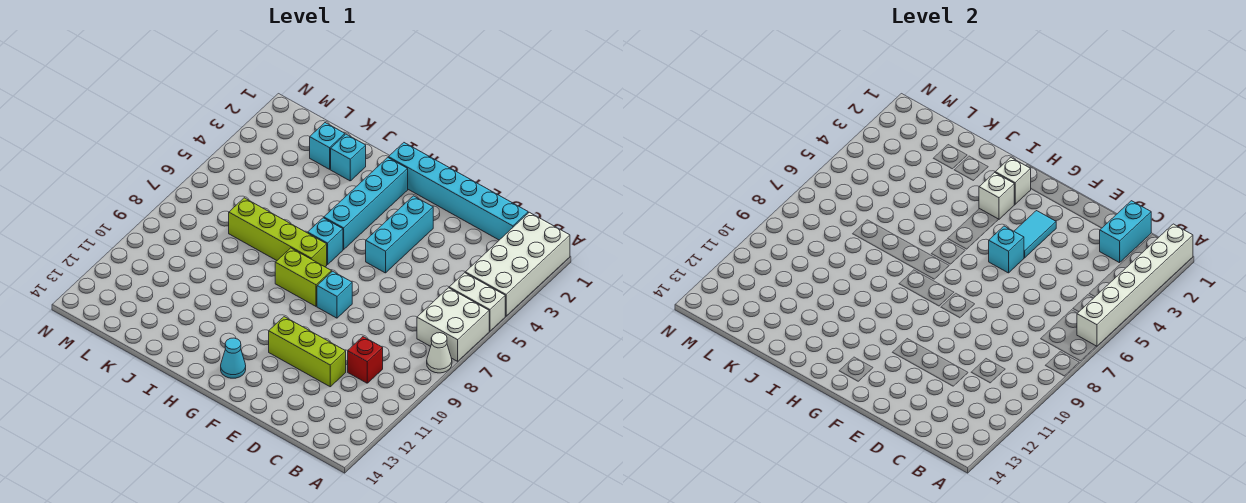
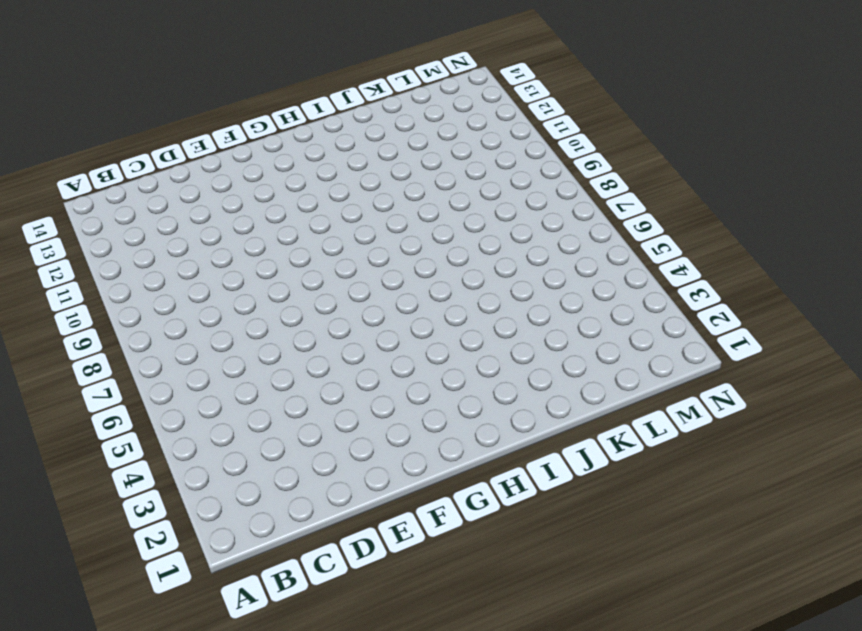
none -> white 2x4 brick [465,212,570,316]
none -> white 1x2 brick [449,273,505,331]
none -> white 2x2 brick [417,288,489,361]

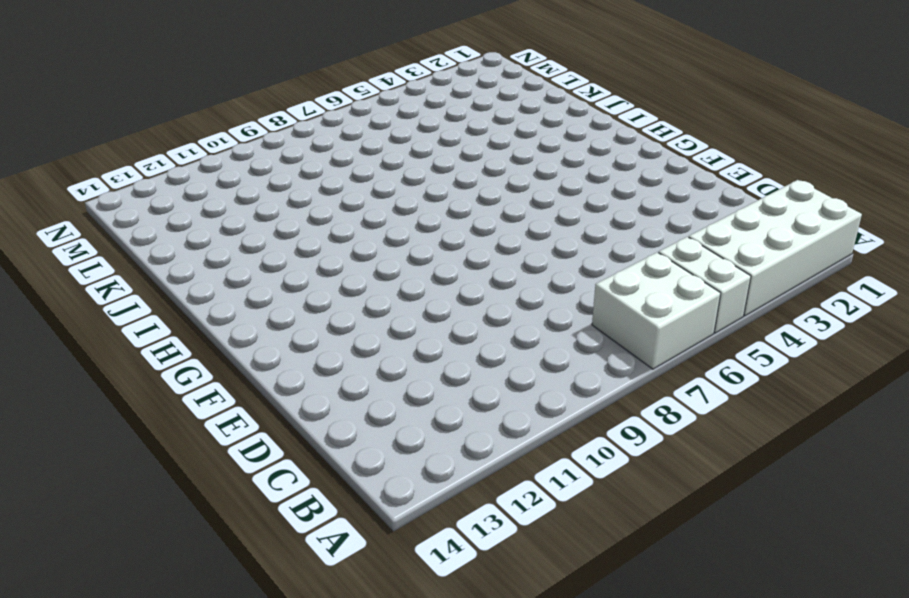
none -> white 1x1 cone [427,333,452,373]
none -> cyan 1x6 brick [388,143,528,240]
none -> red 1x1 brick [348,337,383,383]

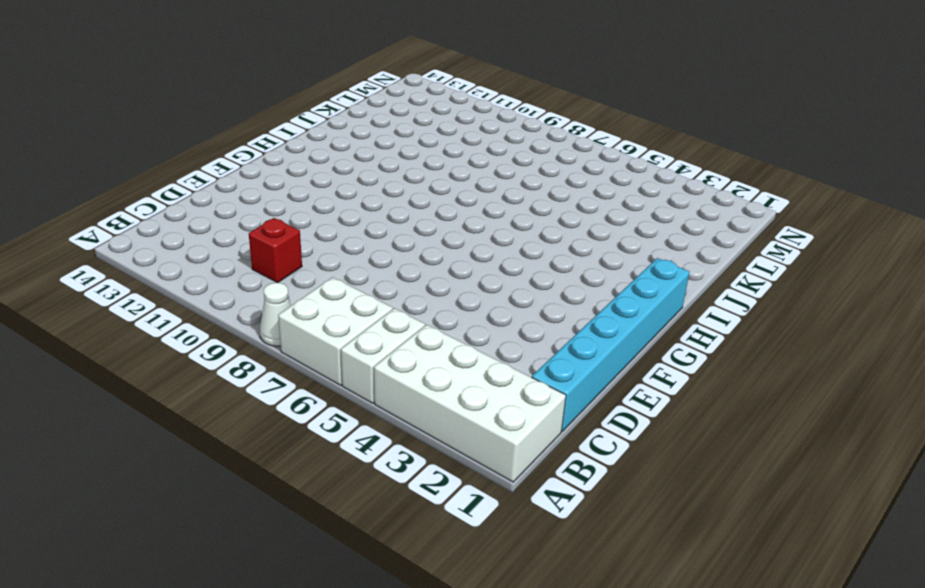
none -> lime 1x3 brick [269,317,346,387]
none -> cyan 1x3 brick [366,196,433,273]
none -> cyan 1x1 brick [317,271,352,318]

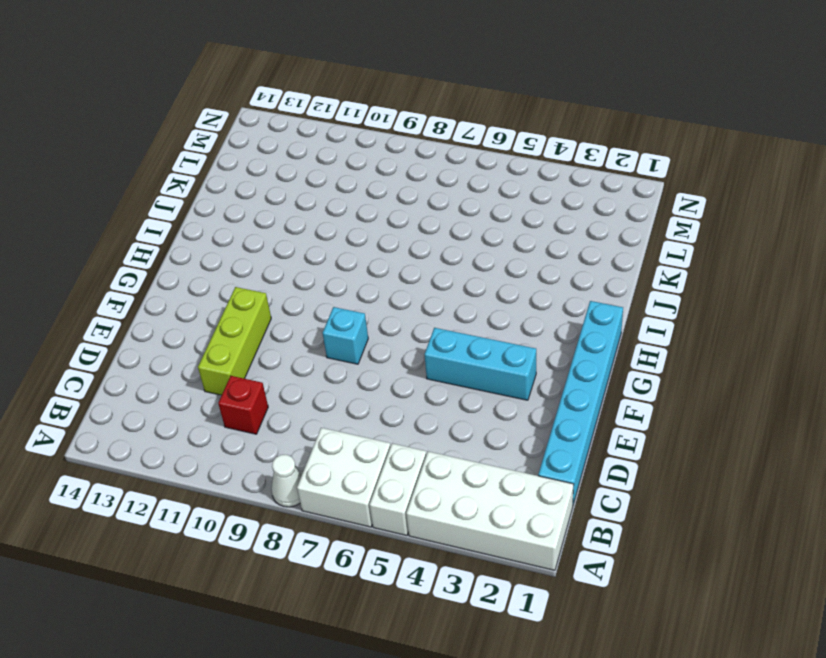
none -> lime 1x2 brick [275,248,332,306]
none -> cyan 1x1 cone [221,338,246,378]
none -> cyan 1x4 brick [324,158,408,249]

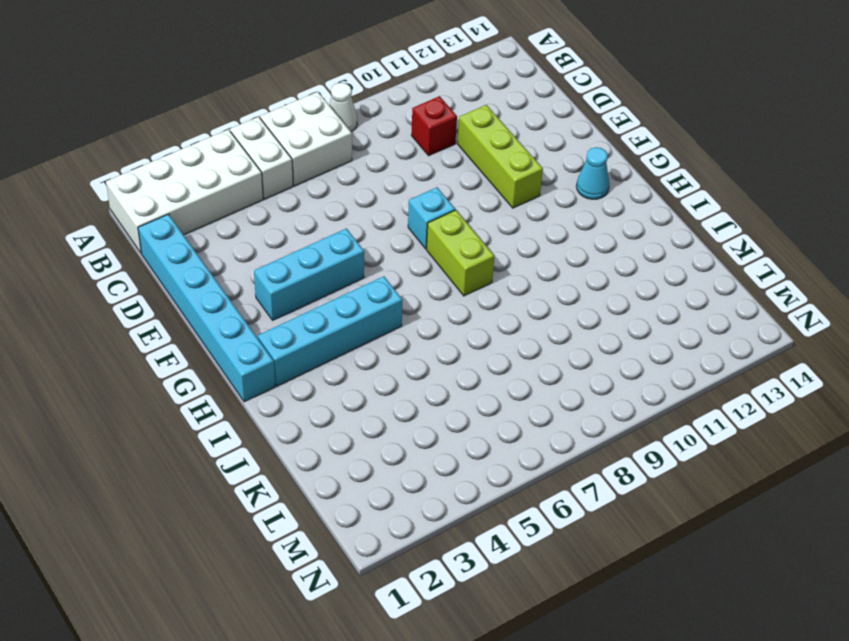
none -> cyan 1x1 brick [308,218,343,265]
none -> lime 1x4 brick [229,198,327,267]
none -> cyan 1x1 brick [331,134,366,181]

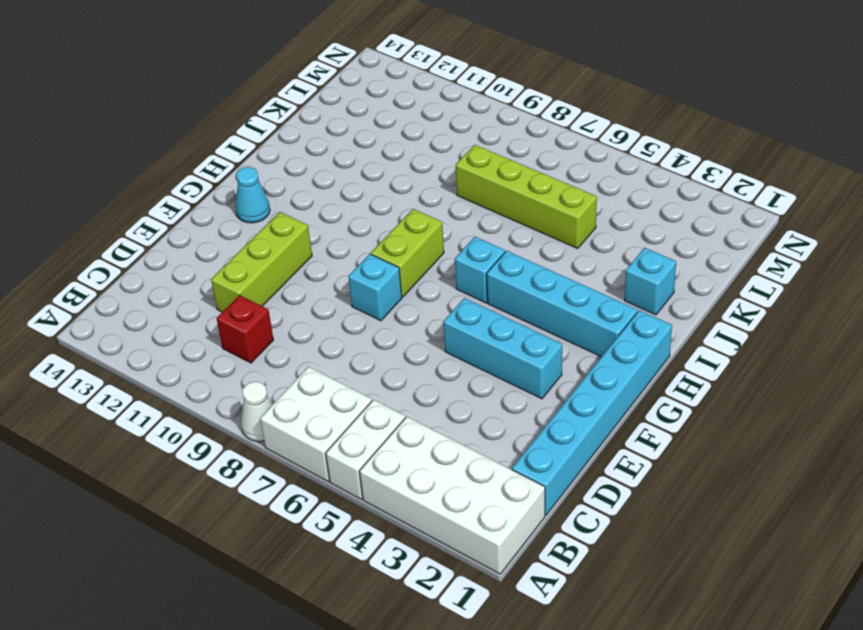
lime 1x4 brick [456,145,597,249] -> lime 1x4 brick turned to [229,198,327,267]
none -> cyan 1x1 brick [310,123,345,169]
none -> white 1x6 brick [1077,224,1193,346]
none -> cyan 1x2 brick [1100,201,1151,263]

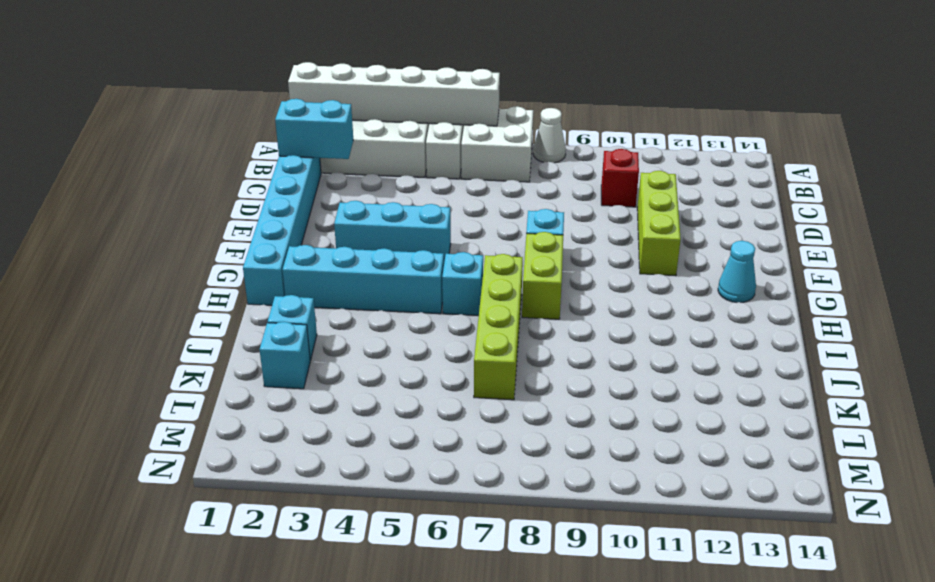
none -> cyan 1x2 tile [1014,211,1056,258]
none -> cyan 1x1 brick [989,226,1024,273]
none -> white 1x1 brick [995,158,1031,204]

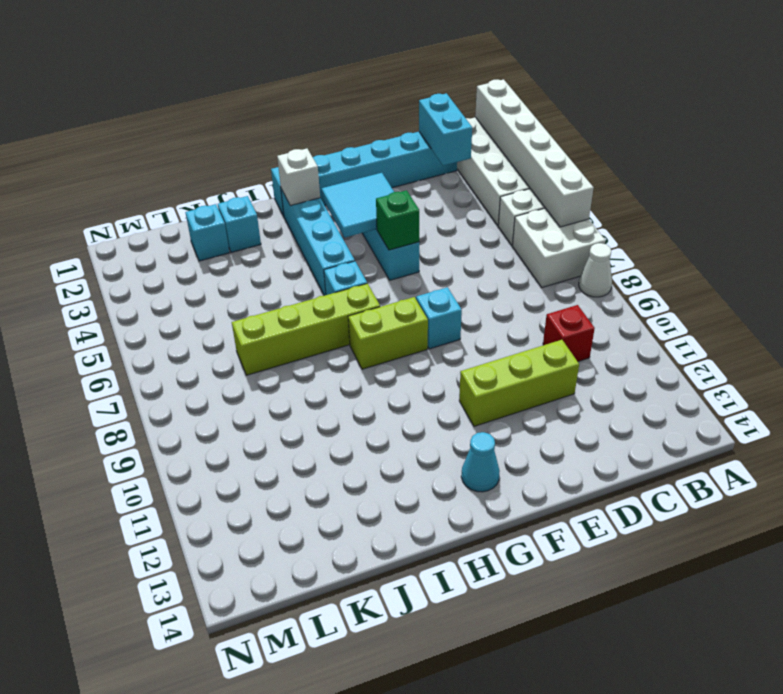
cyan 2x2 tile [322,173,394,238] -> cyan 1x2 tile [1014,211,1056,258]
green 1x1 brick [376,190,419,250] -> cyan 1x1 brick [989,226,1024,273]
none -> white 1x1 brick [979,173,1014,219]

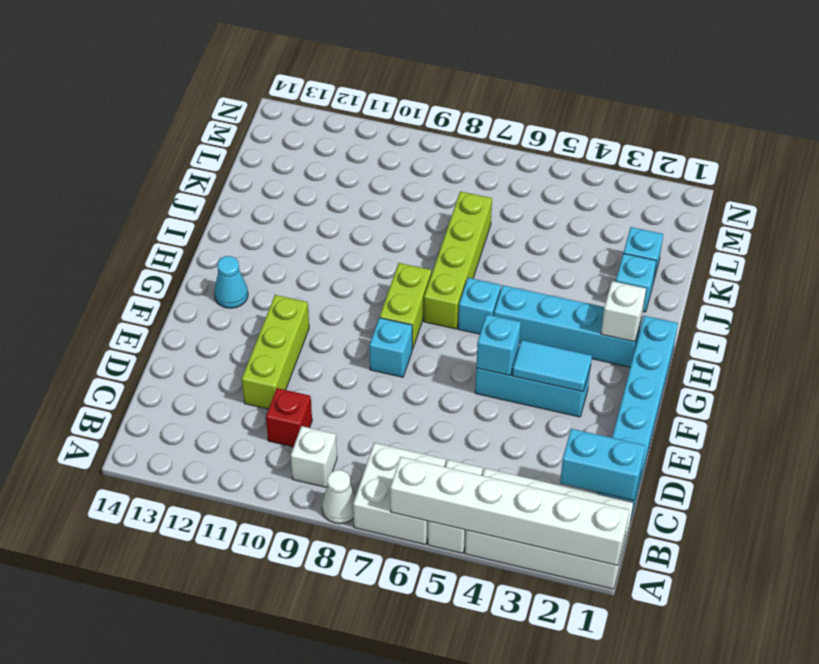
white 1x1 brick [291,426,337,488] -> white 1x1 brick moved to [979,173,1014,219]

